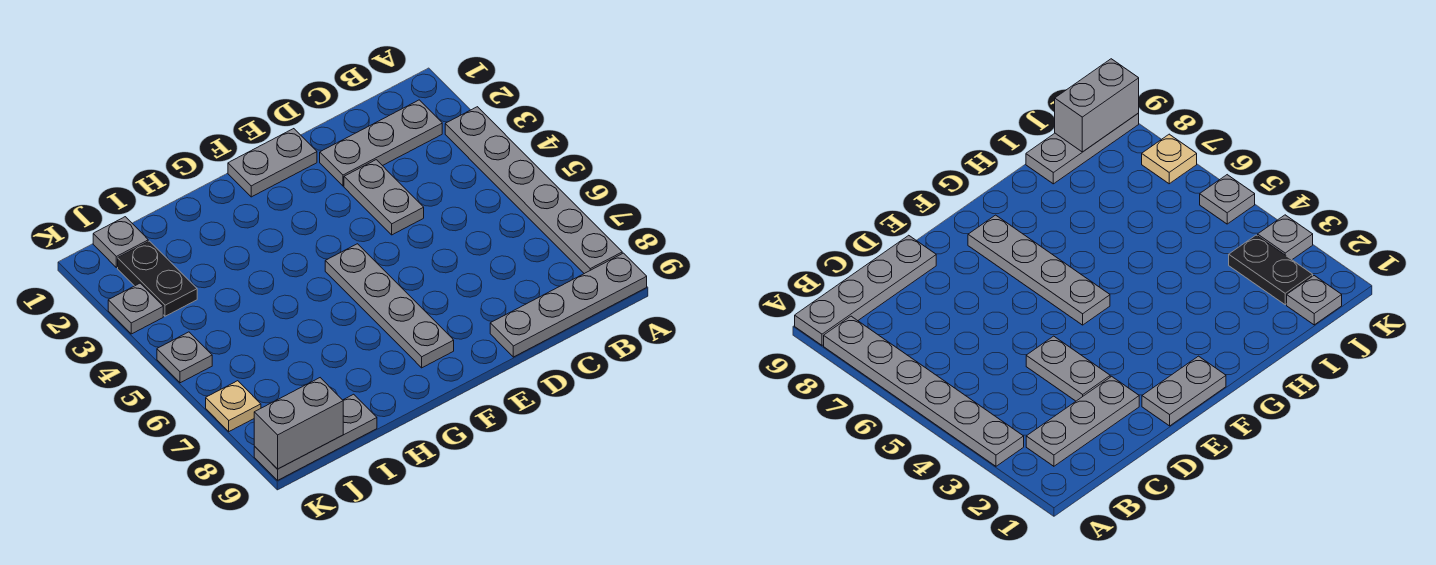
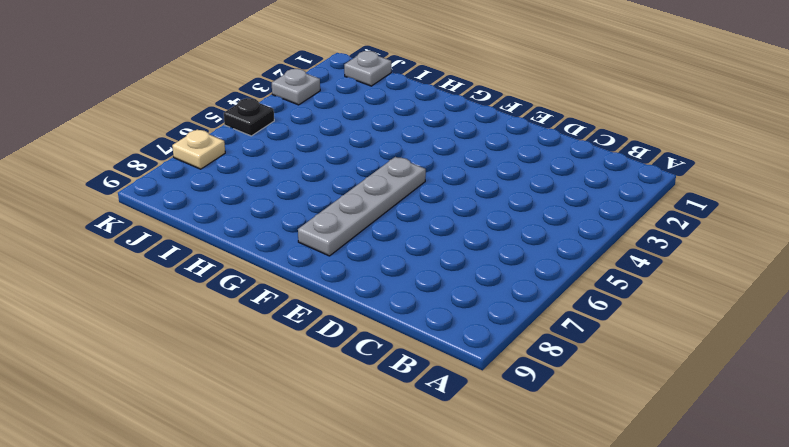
black 1x1 plate [224,98,274,136] -> grey 1x1 plate [157,332,212,383]
none -> grey 1x6 plate [445,107,622,274]
none -> grey 1x4 plate [490,253,647,357]
none -> grey 1x3 plate [320,100,442,186]

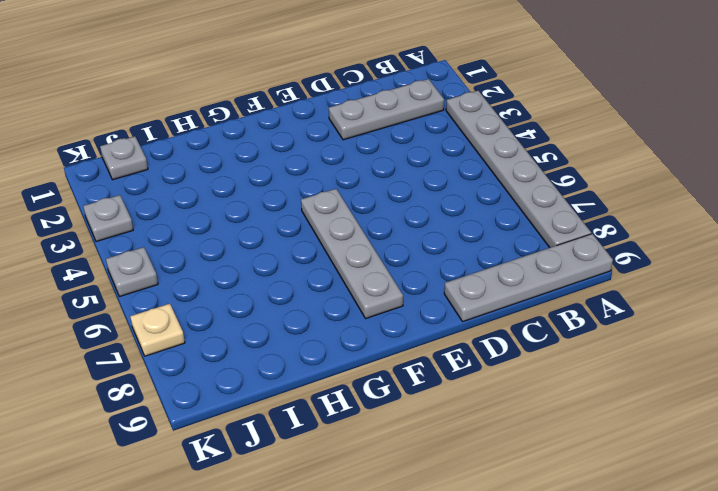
none -> grey 1x2 plate [344,160,424,235]
none -> grey 1x2 plate [228,129,317,197]
none -> grey 1x3 plate [254,394,377,480]

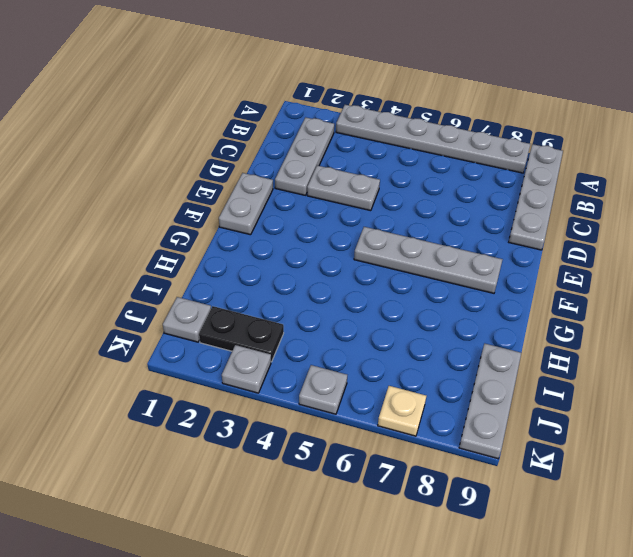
none -> grey 1x2 brick [254,378,343,469]

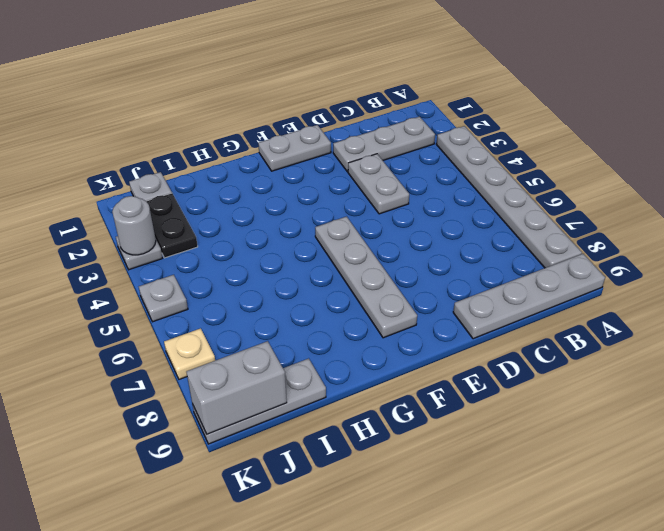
grey 1x1 round brick [112,196,156,255] -> none

